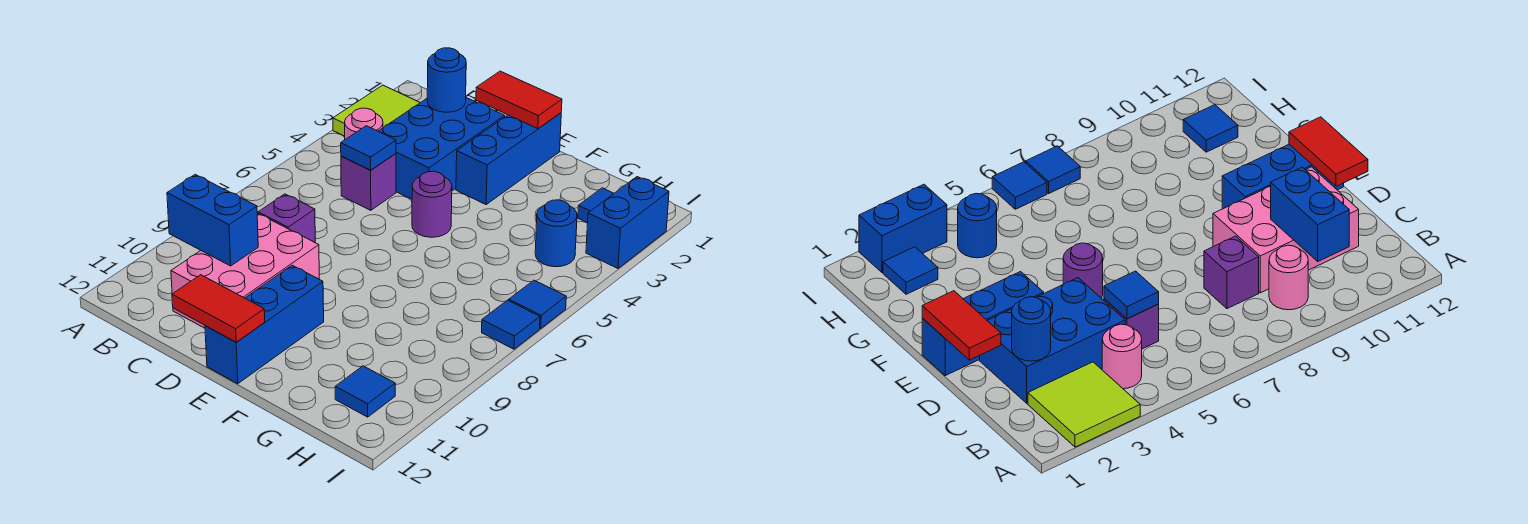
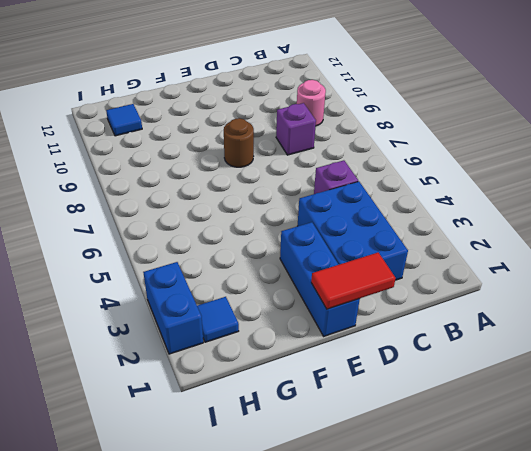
brown 1x1 round brick [224,118,254,167] -> none
none -> lime 2x2 tile [333,85,420,136]
none -> pink 1x1 round brick [345,108,383,139]
none -> pink 2x3 brick [171,213,319,328]

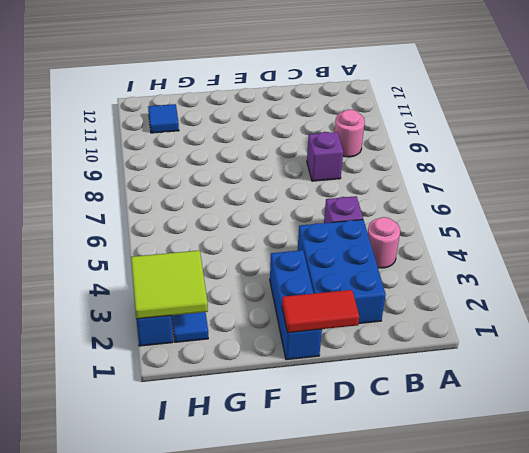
lime 2x2 tile [131,250,208,319] -> lime 2x2 tile moved to [333,85,420,136]
none -> pink 2x3 brick [171,213,319,328]
none -> purple 1x1 round brick [412,171,452,237]
none -> blue 1x3 brick [205,265,324,384]

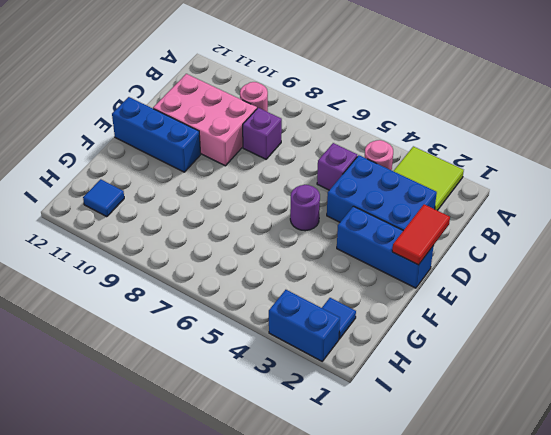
none -> blue 1x1 round brick [535,200,577,267]
none -> blue 1x1 tile [509,280,566,328]
none -> blue 1x1 tile [482,300,540,349]

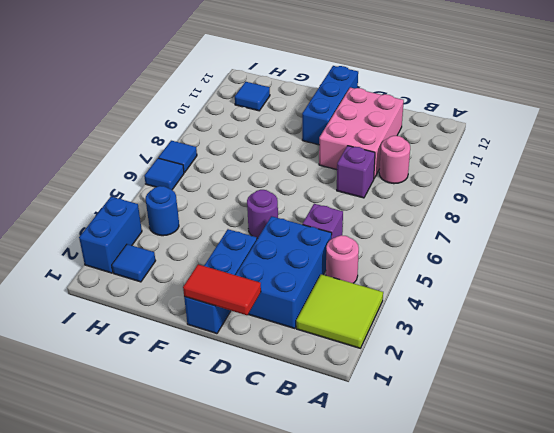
none -> blue 1x2 brick [167,175,258,266]
none -> blue 1x1 round brick [427,48,466,112]
none -> blue 1x1 tile [341,126,396,170]

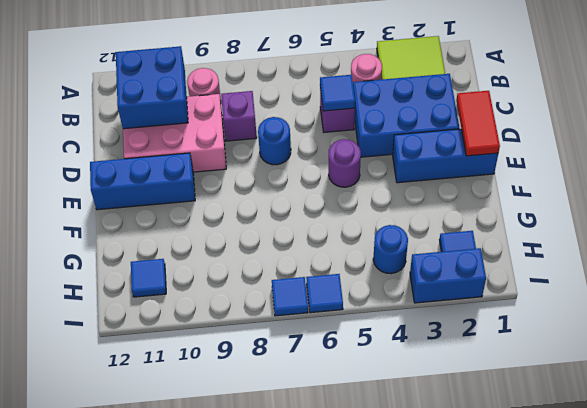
blue 2x2 brick [116,46,188,129] -> blue 1x2 brick [167,175,258,266]
blue 1x1 round brick [258,117,291,165] -> blue 1x1 round brick moved to [427,48,466,112]
none -> red 1x2 tile [172,275,265,342]

